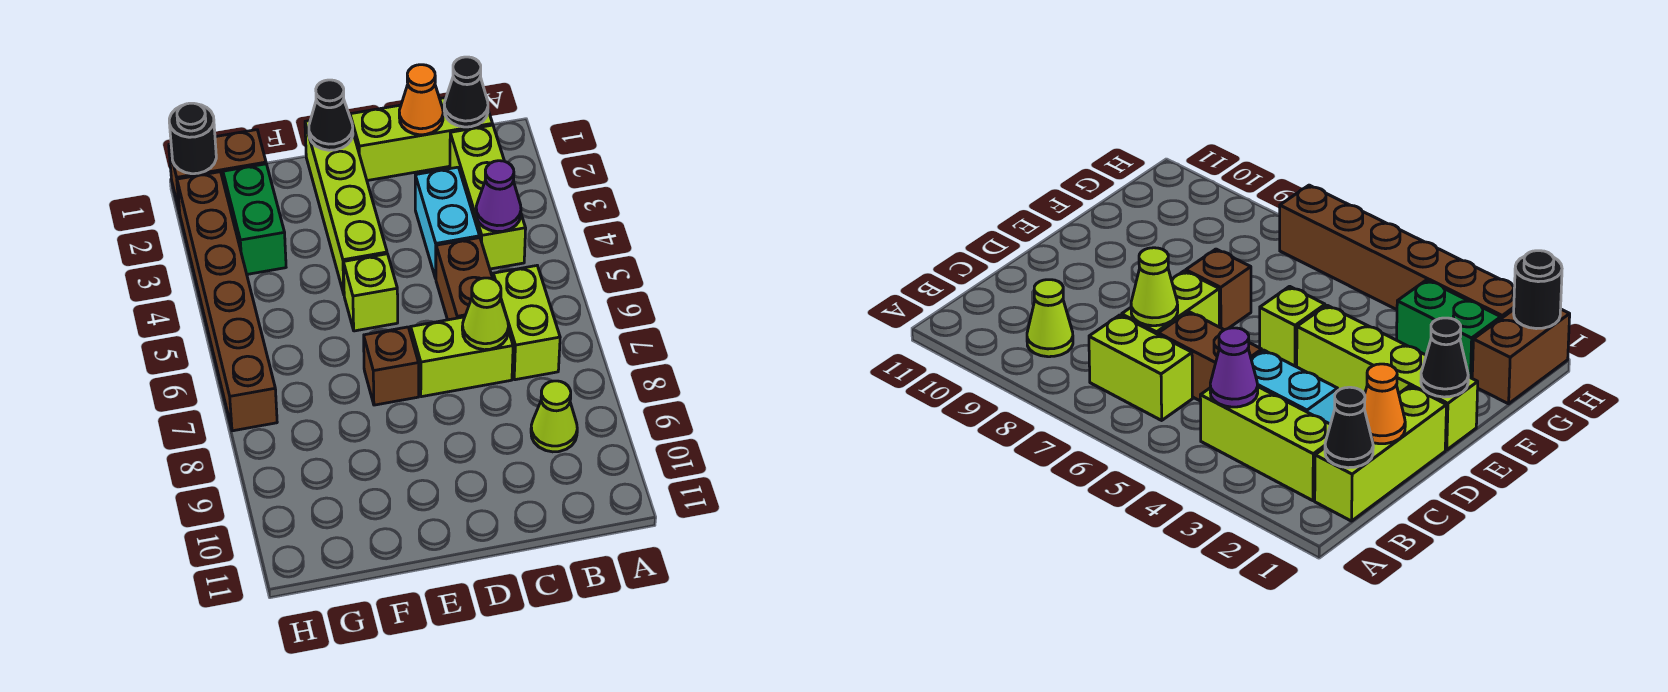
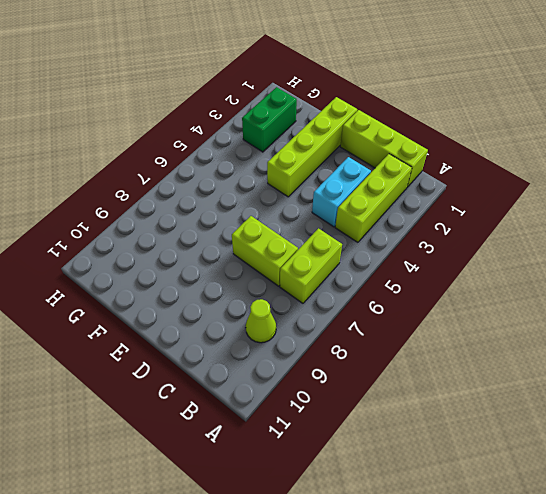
none -> brown 1x2 brick [436,238,493,320]
none -> lime 1x1 brick [343,254,398,331]
none -> brown 1x1 brick [364,327,419,405]

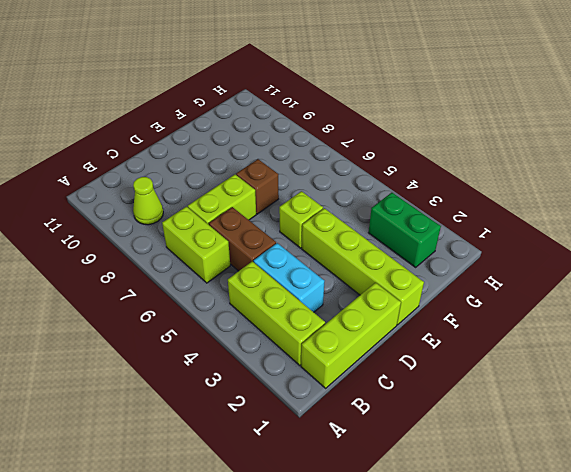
none -> brown 1x2 brick [169,130,266,213]
none -> brown 1x6 brick [177,172,277,431]
none -> black 1x1 cone [444,57,488,127]

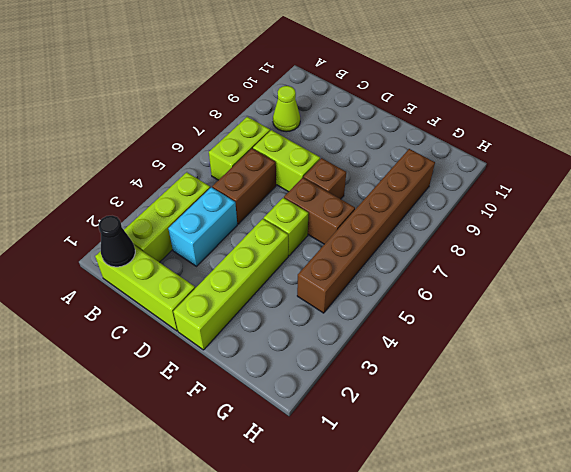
brown 1x2 brick [284,178,355,244] -> brown 1x2 brick moved to [169,130,266,213]
brown 1x6 brick [297,149,435,313] -> brown 1x6 brick moved to [177,172,277,431]
none -> green 1x2 brick [223,164,286,274]
none -> purple 1x1 cone [476,161,521,232]
none -> orange 1x1 cone [399,65,443,135]

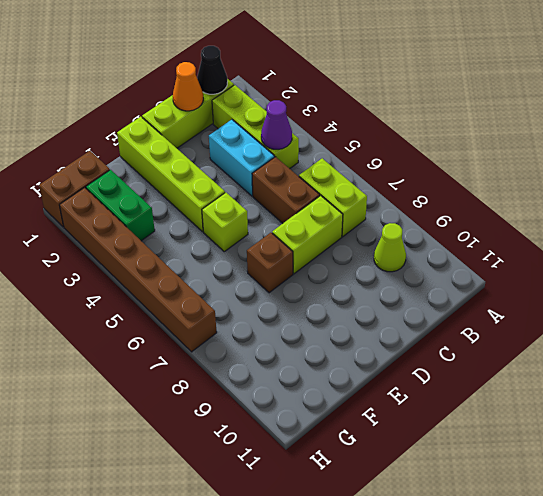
none -> lime 1x1 cone [462,278,508,350]
none -> black 1x1 cone [309,80,353,150]
none -> black 1x1 round brick [169,103,216,174]

